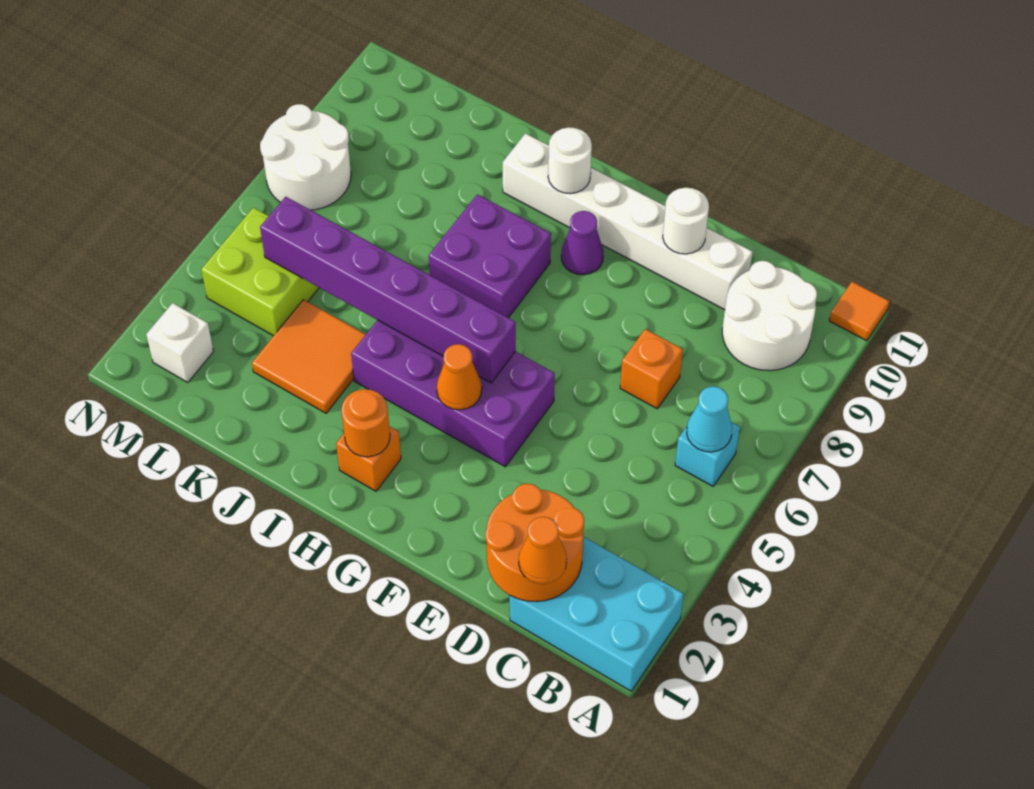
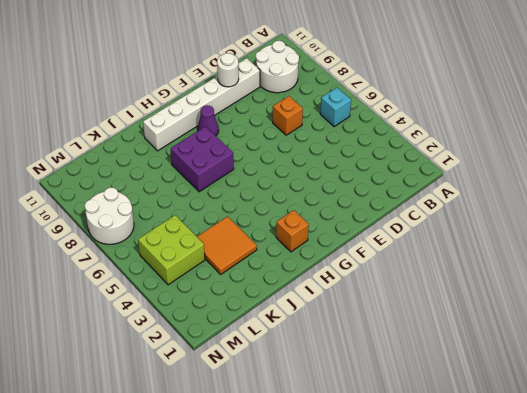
none -> cyan 2x3 brick [510,537,684,691]
none -> orange 1x1 tile [829,282,889,341]
none -> purple 2x4 brick [351,320,555,467]

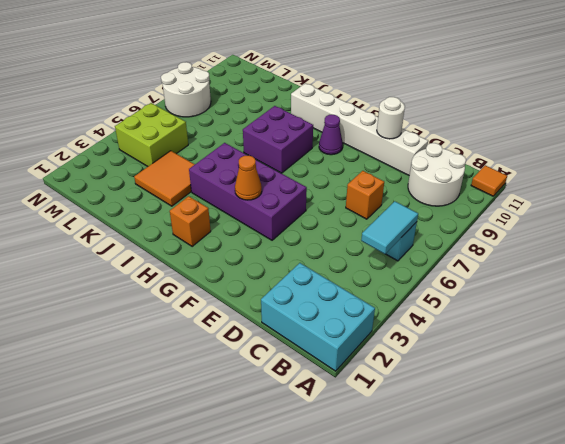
cyan 1x2 tile [361,201,418,254] -> cyan 1x1 cone [687,386,732,452]
none -> white 1x1 brick [146,303,214,382]
none -> orange 2x2 round brick [486,484,584,602]
none -> purple 1x6 brick [260,197,516,383]

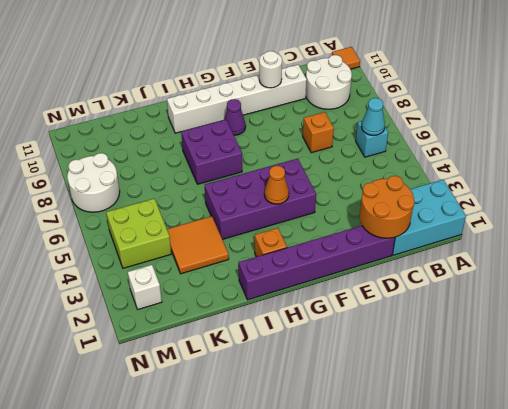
purple 1x6 brick [238,226,395,300] -> purple 1x6 brick moved to [260,197,516,383]
none -> orange 1x1 round brick [342,389,390,457]
none -> white 1x1 round brick [548,127,592,194]
none -> orange 1x1 cone [519,517,567,584]

